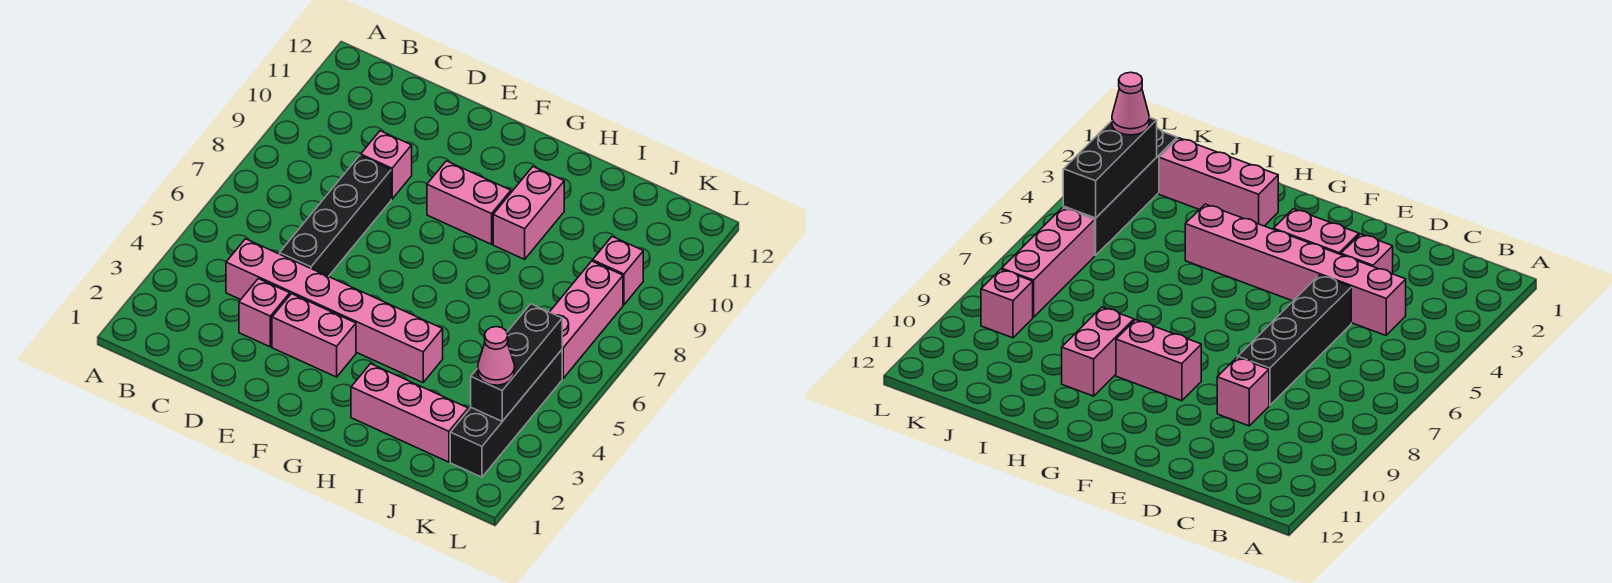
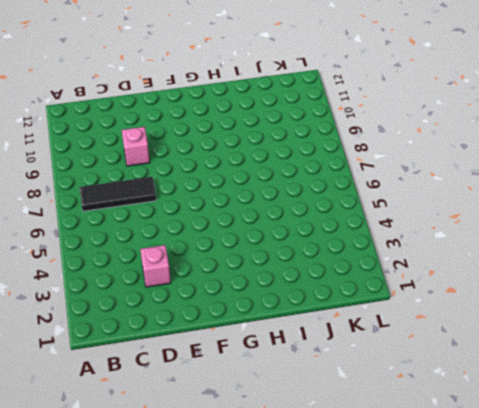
black 1x3 tile [79,177,156,211] -> black 1x4 brick [280,155,391,277]
none -> pink 1x6 brick [226,239,443,383]
none -> pink 1x2 brick [272,294,356,377]
none -> pink 1x2 brick [427,161,511,244]

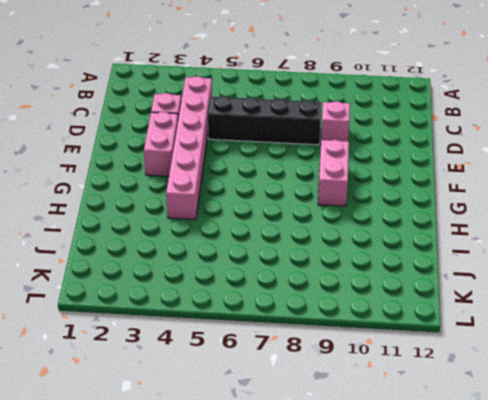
none -> pink 1x3 brick [351,364,468,462]
none -> pink 1x2 brick [493,167,564,259]
none -> black 1x4 brick [450,350,562,477]

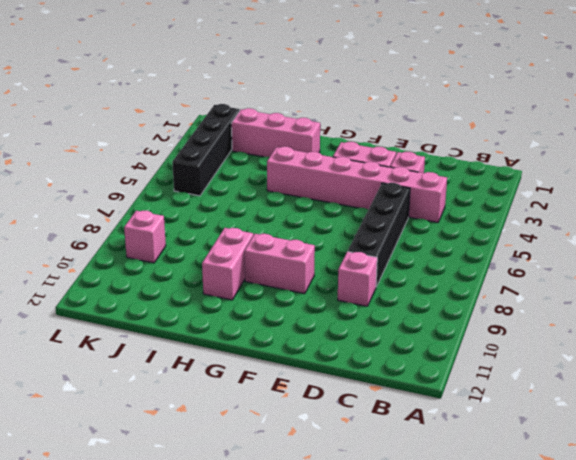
none -> pink 1x3 brick [550,261,623,379]
none -> black 1x3 brick [471,304,562,421]
none -> pink 1x1 cone [478,327,515,385]

